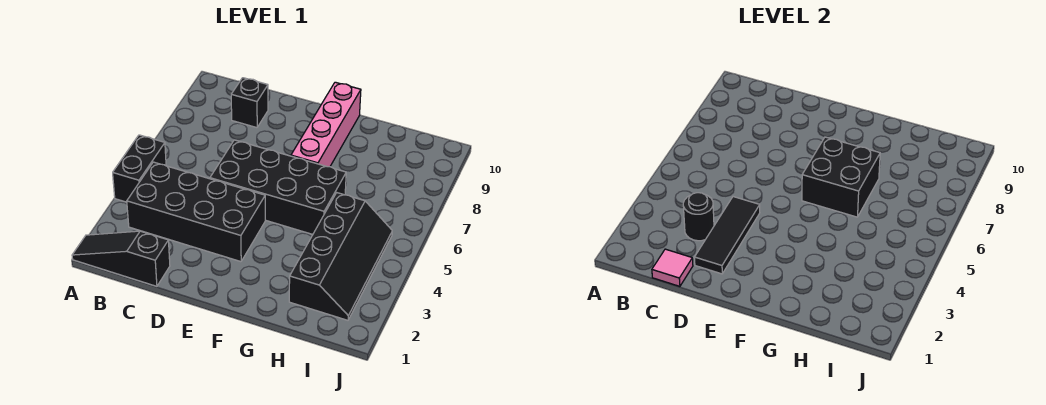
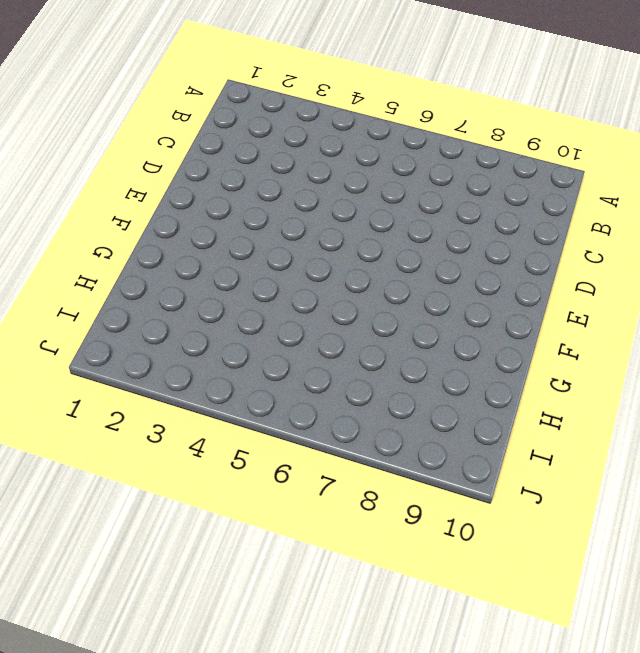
none -> black 1x3 slope [72,231,170,286]
none -> black 1x2 brick [113,135,166,202]

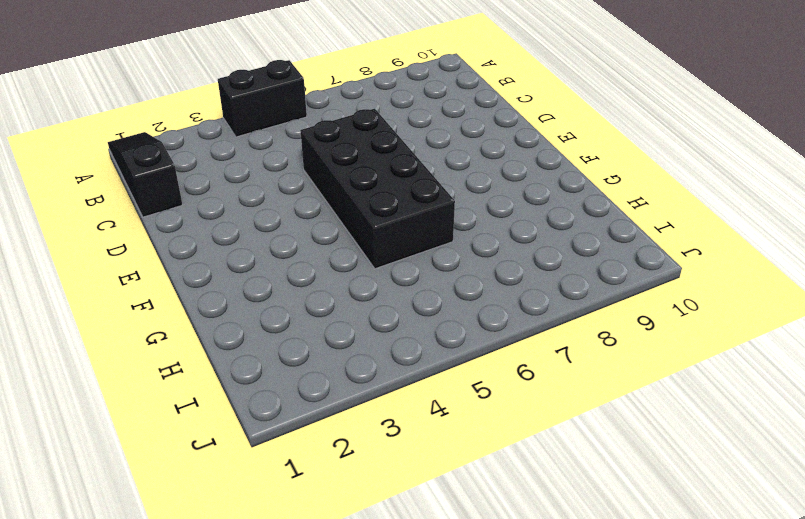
none -> black 2x4 brick [127,162,265,262]
none -> black 1x1 brick [231,78,268,128]

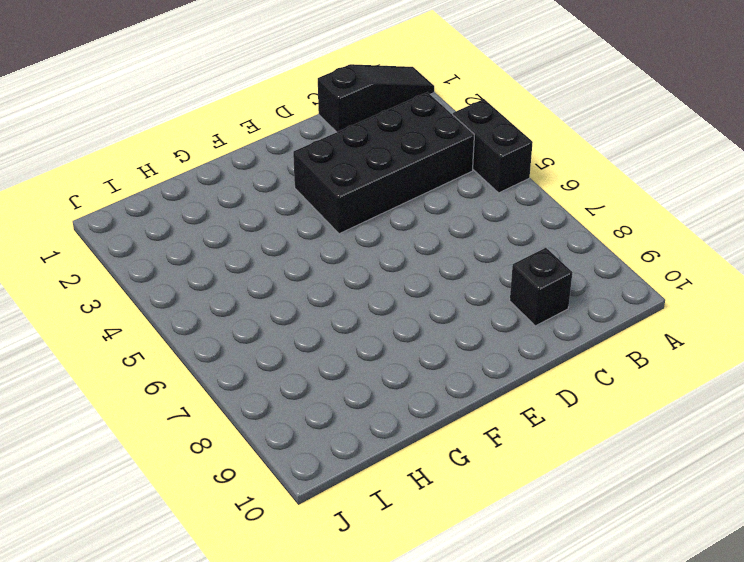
none -> black 2x4 brick [210,140,346,234]
none -> pink 1x4 brick [291,82,361,167]

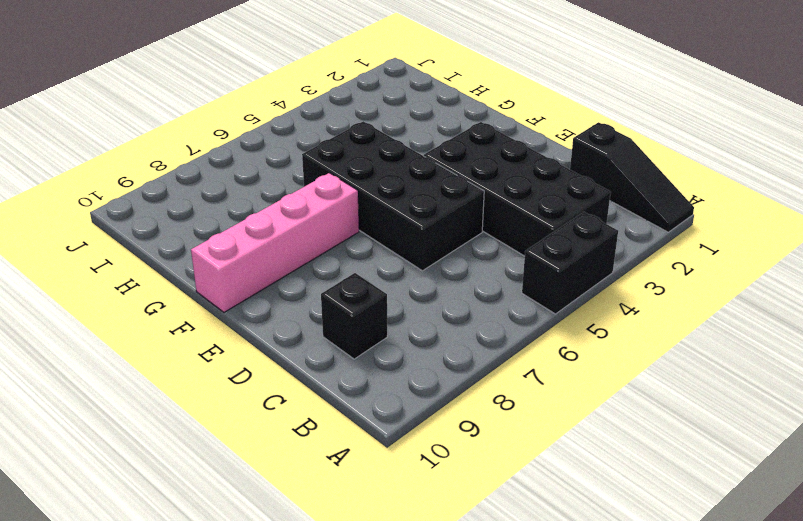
none -> black 2x4 slope [289,193,392,320]
none -> pink 1x1 tile [652,249,693,286]

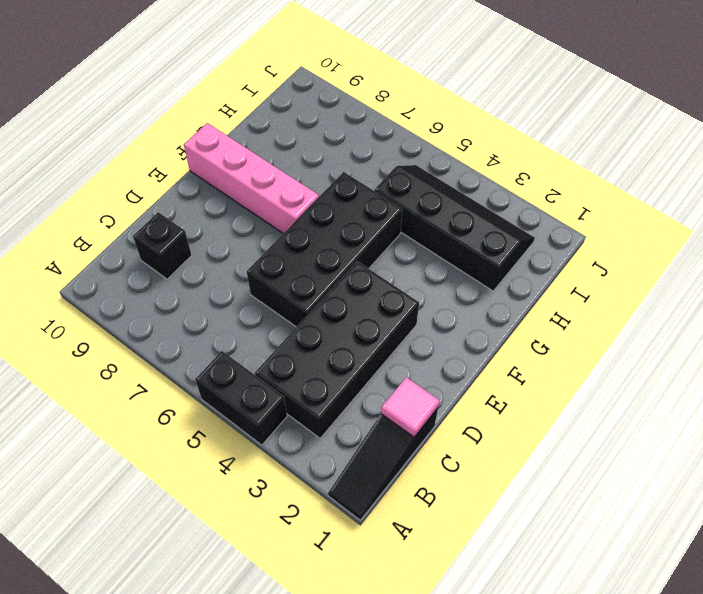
none -> black 1x1 round brick [683,193,714,241]
none -> black 1x3 tile [694,197,760,274]

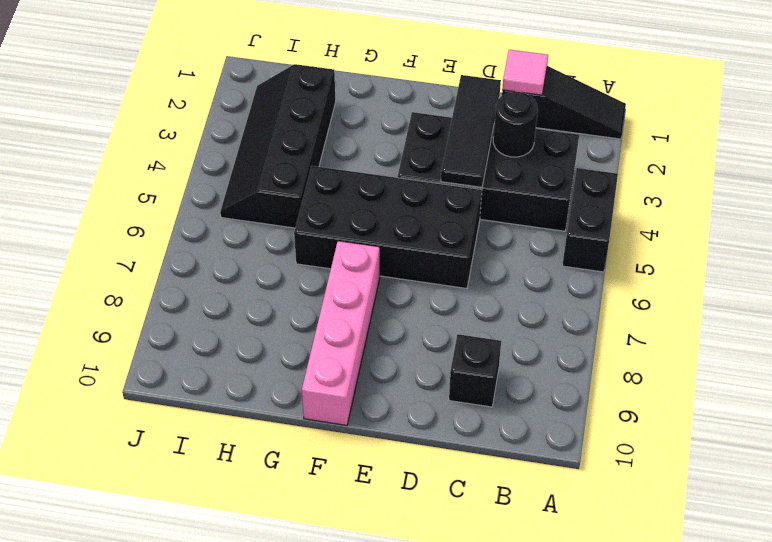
none -> black 2x2 brick [802,137,880,217]

